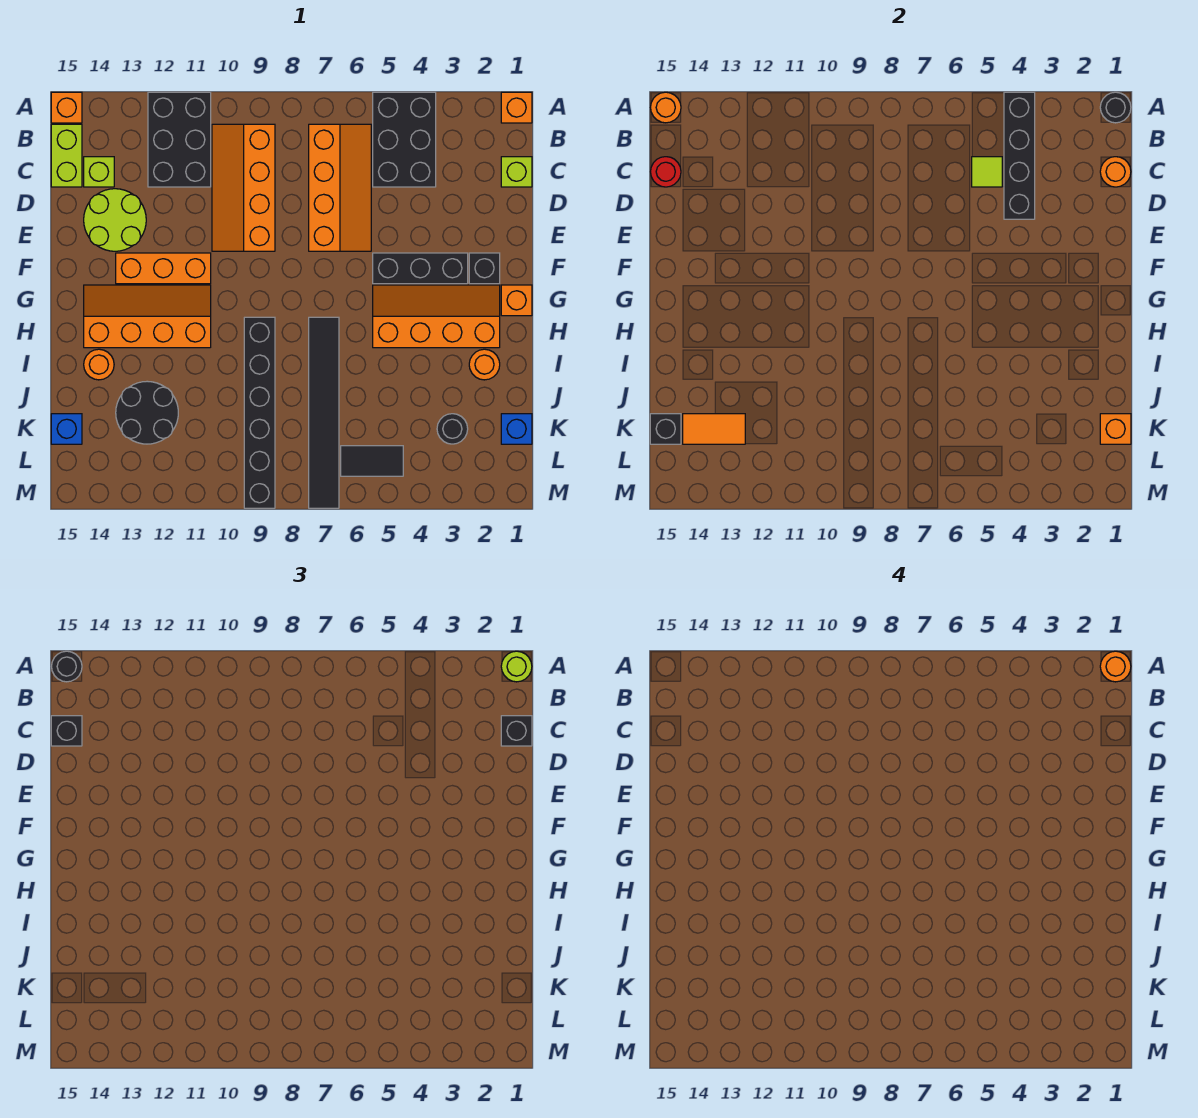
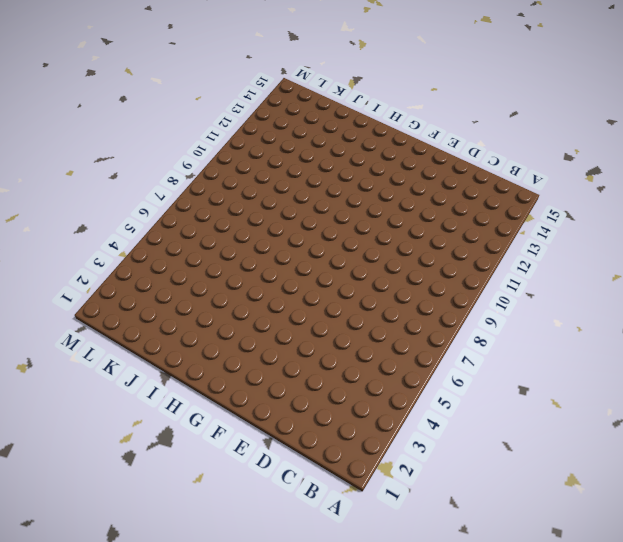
none -> orange 1x1 brick [501,92,532,123]
none -> black 2x3 brick [373,92,436,187]
none -> black 2x3 brick [148,92,211,187]
none -> orange 1x1 brick [51,92,82,123]

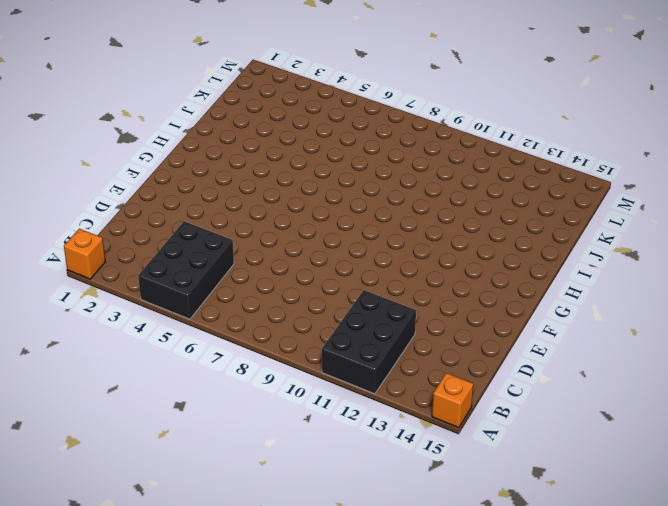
none -> orange 2x4 slope [309,124,371,251]
none -> orange 2x4 slope [212,124,275,251]
none -> lime 1x2 brick [51,124,82,187]
none -> lime 1x1 brick [501,157,532,187]

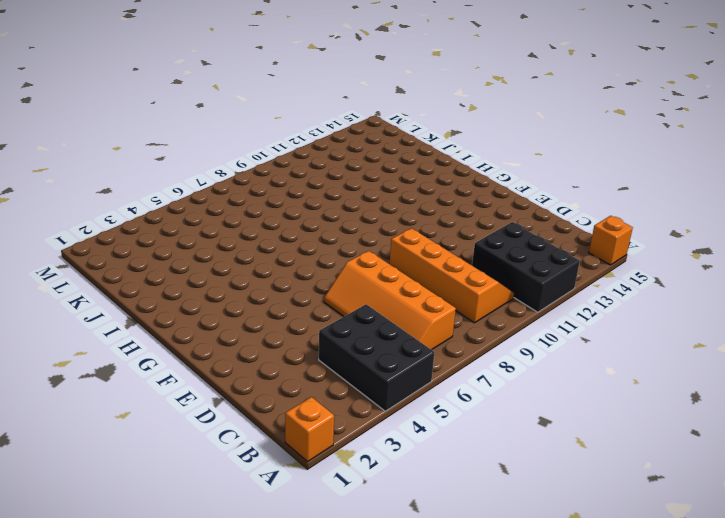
none -> lime 1x2 brick [51,124,82,187]
none -> lime 1x1 brick [501,157,532,187]
none -> lime 1x1 brick [84,157,114,187]
none -> lime 2x2 round brick [84,189,146,251]

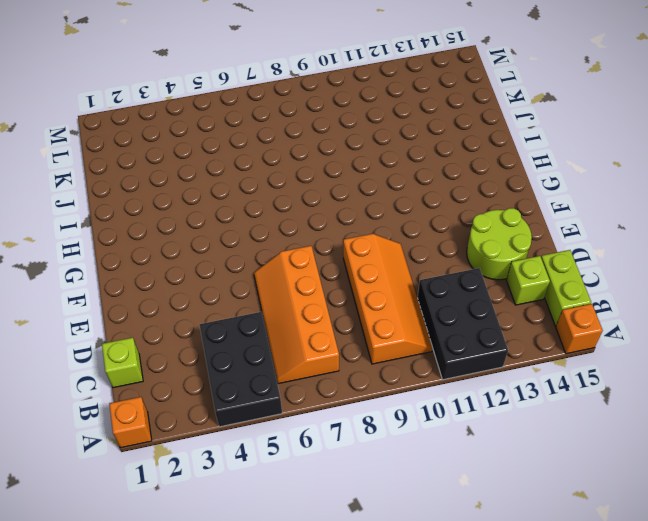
none -> black 1x1 brick [469,253,500,284]
none -> black 1x3 brick [373,253,468,284]
none -> orange 1x3 brick [116,253,211,284]
none -> orange 1x1 brick [501,285,532,316]

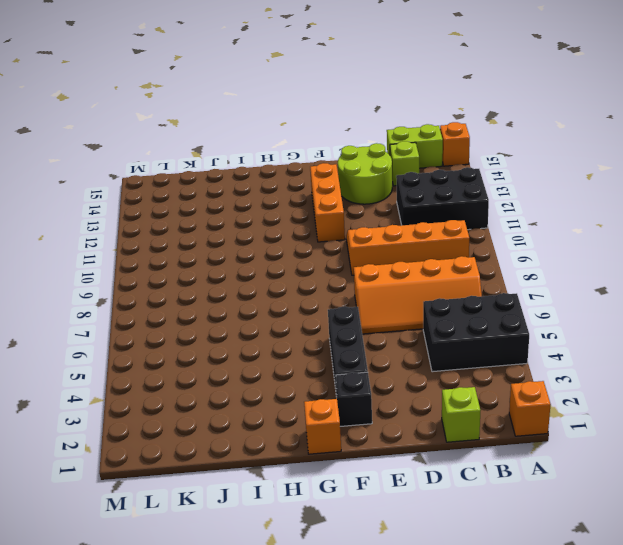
none -> orange 2x4 slope [373,285,500,348]
none -> orange 2x4 slope [84,285,211,348]
none -> black 1x6 tile [309,317,339,508]
none -> black 1x6 brick [244,317,275,508]

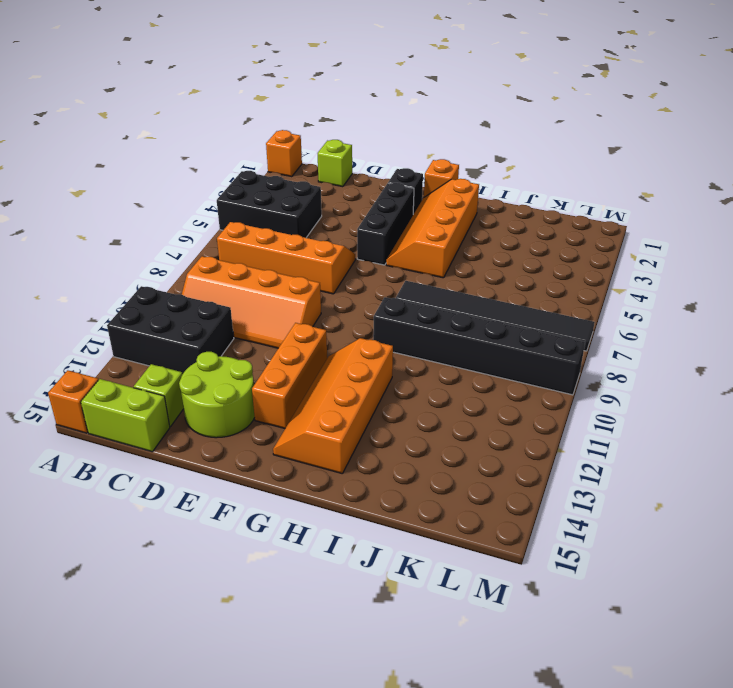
none -> orange 1x1 round brick [469,349,500,380]
none -> orange 1x1 round brick [84,349,114,380]
none -> black 2x2 round brick [116,381,178,444]
none -> blue 1x1 brick [501,414,532,444]

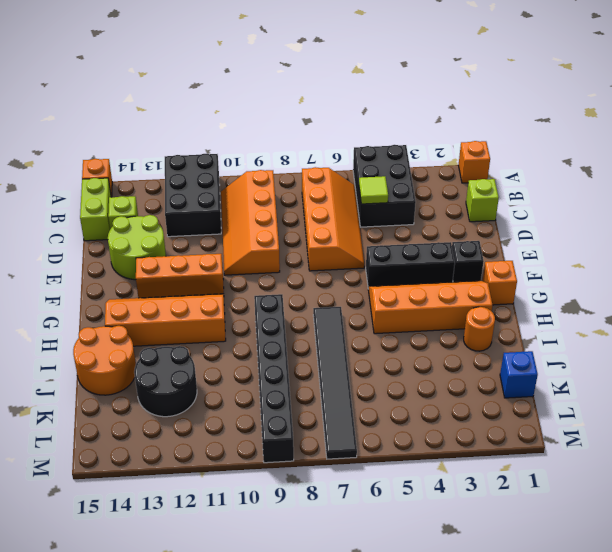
orange 2x2 round brick [73,326,136,395] -> orange 1x1 round brick [84,349,114,380]
none -> black 1x1 round brick [437,414,468,444]
none -> blue 1x1 brick [51,414,82,444]
none -> black 1x2 tile [341,446,403,476]
none -> black 1x1 round brick [1100,92,1131,123]

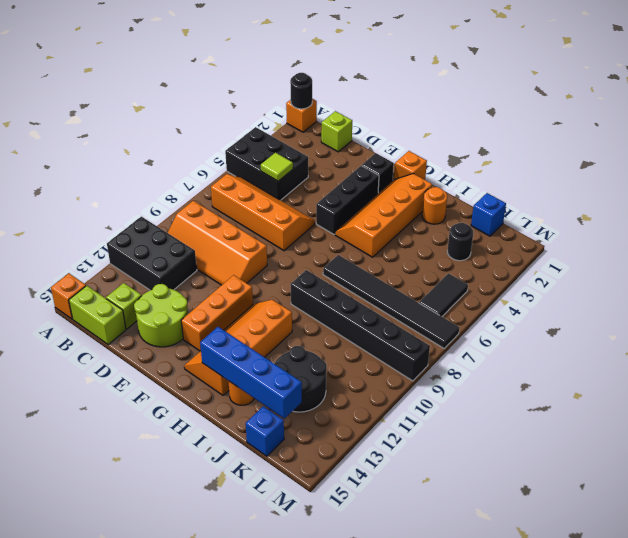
blue 1x4 brick [200,327,302,419] -> orange 1x2 tile [683,414,745,444]
none -> black 1x4 brick [1004,92,1035,219]
none -> orange 1x1 round brick [651,92,681,123]
none -> orange 1x1 round brick [1100,157,1131,187]
none -> red 1x1 round brick [651,157,681,187]

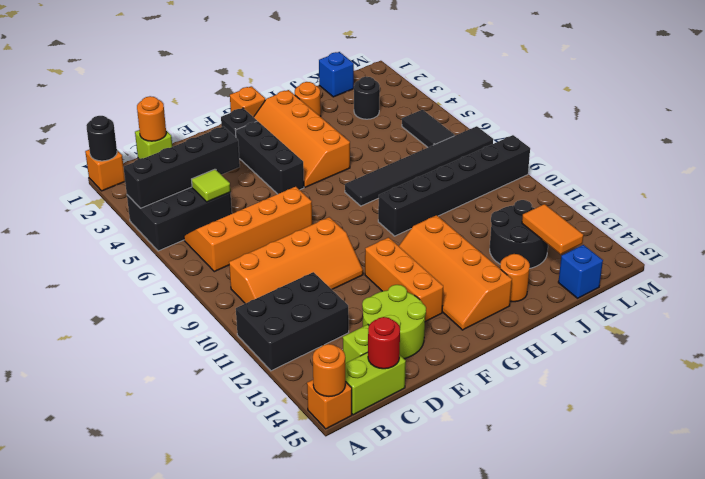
none -> orange 1x1 brick [1100,414,1131,444]
none -> black 1x1 brick [650,414,681,444]
none -> lime 1x1 round brick [501,651,532,682]
none -> black 1x1 round brick [52,651,82,682]

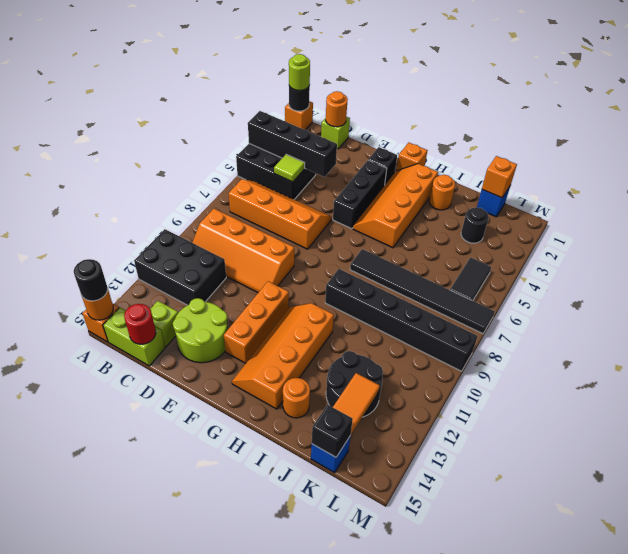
none -> black 1x1 brick [501,716,532,746]
none -> black 1x1 brick [51,716,82,746]
none -> orange 1x1 round brick [1100,651,1131,682]

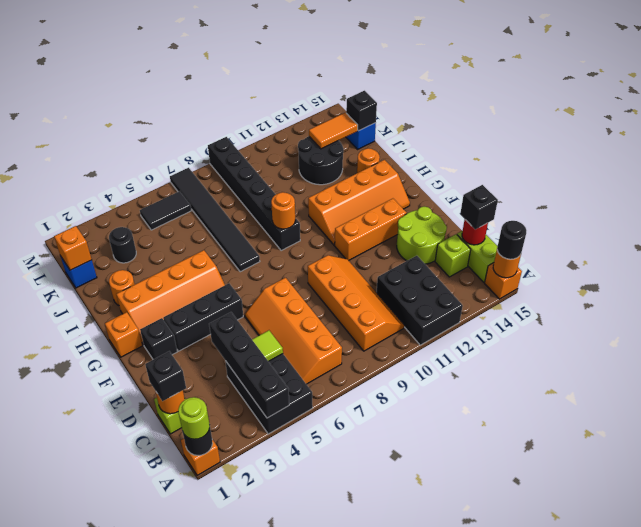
orange 1x1 round brick [271,192,295,229] -> orange 1x1 round brick moved to [1100,651,1131,682]

